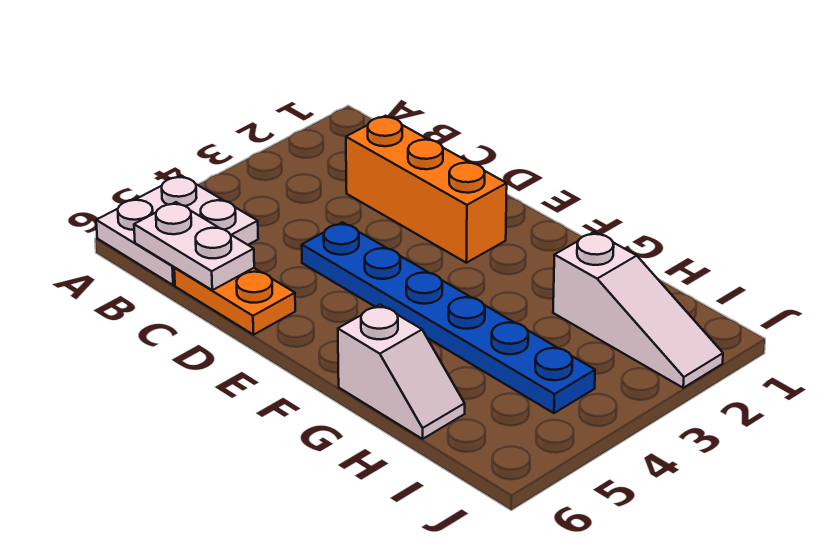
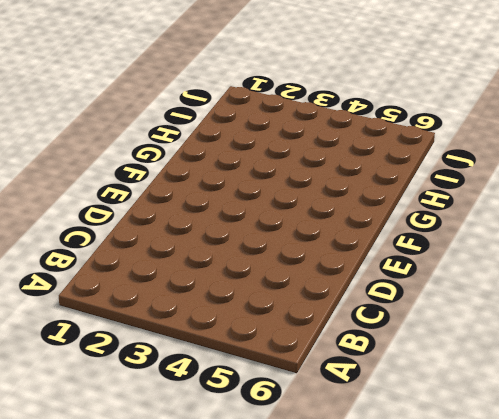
none -> white 2x2 plate [96,176,258,285]
none -> orange 1x3 brick [346,116,507,263]

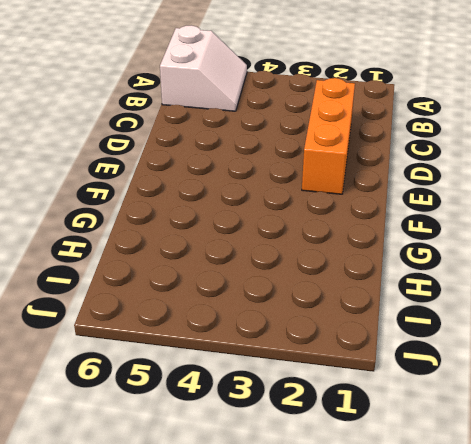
white 2x2 slope [160,25,247,111] -> white 2x2 plate [96,176,258,285]
none -> orange 1x2 plate [174,268,295,335]
none -> blue 1x6 plate [302,222,595,413]

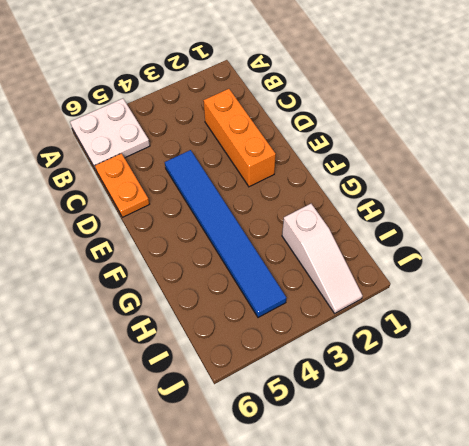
blue 1x6 tile [165,150,286,318] -> blue 1x6 plate [302,222,595,413]
none -> white 1x2 slope [338,305,465,439]
none -> white 1x2 plate [134,202,254,290]

